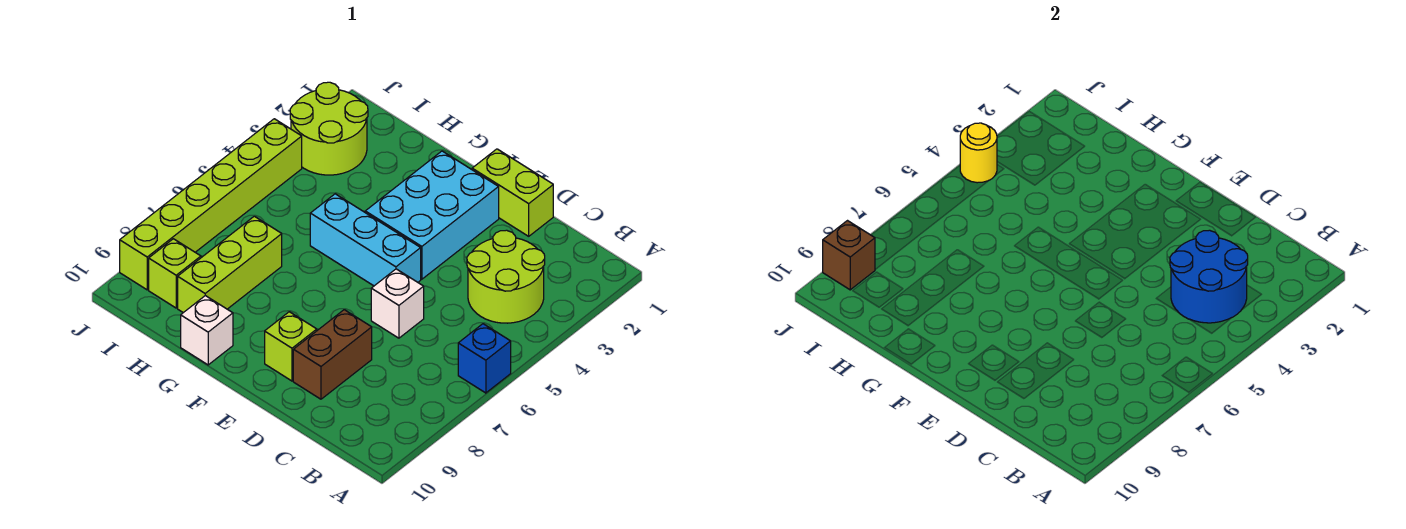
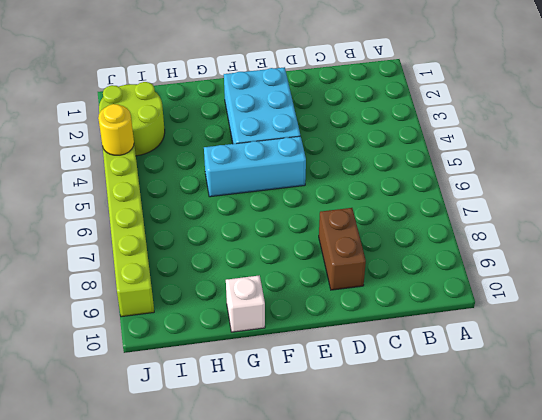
none -> blue 1x1 brick [458,324,511,393]
none -> lime 2x2 round brick [467,230,545,323]
none -> lime 1x2 brick [472,149,553,236]

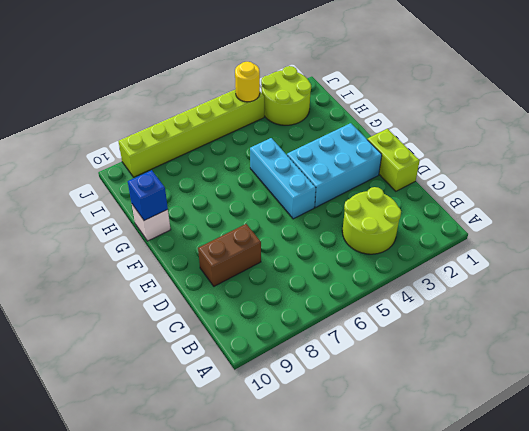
blue 1x1 brick [128,170,168,220] -> blue 1x1 brick moved to [458,324,511,393]
none -> white 1x1 brick [371,269,424,338]
none -> lime 1x1 brick [265,312,317,381]
none -> lime 1x3 brick [178,216,282,313]

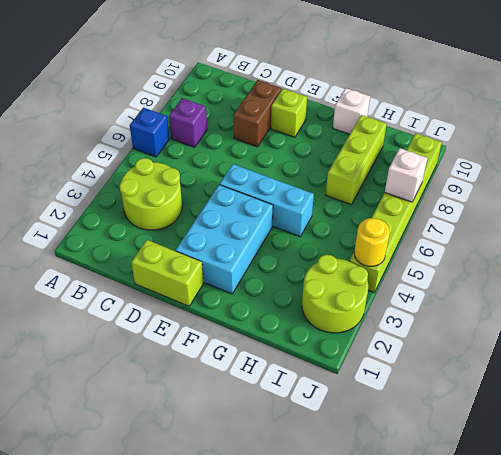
purple 1x1 brick [169,98,207,147] -> none
white 1x1 brick [385,148,427,202] -> white 1x1 brick moved to [371,269,424,338]
none -> lime 1x1 brick [149,239,201,308]
none -> blue 2x2 round brick [1170,230,1248,323]
none -> brown 1x1 brick [823,221,875,290]

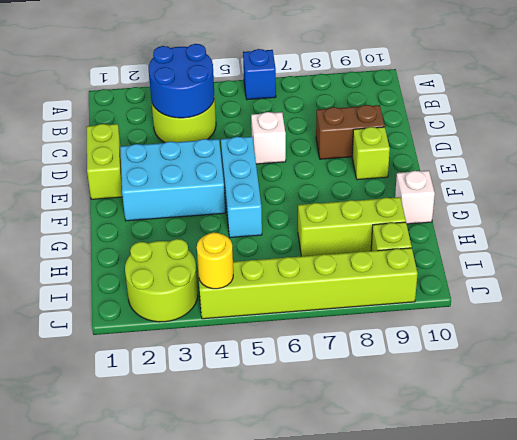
none -> brown 1x1 brick [823,221,875,290]

